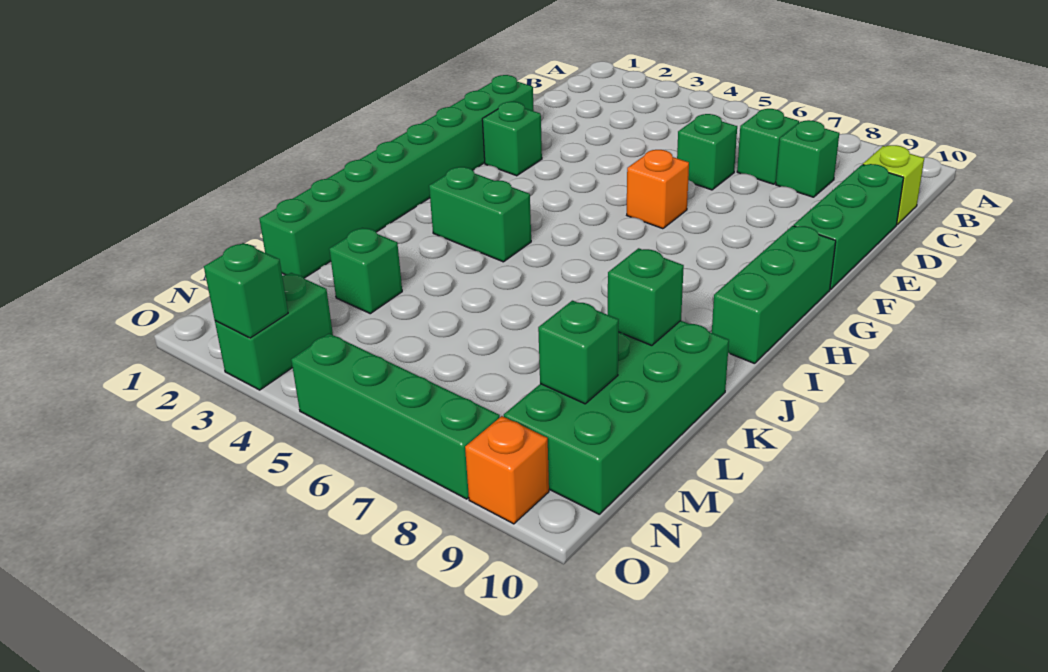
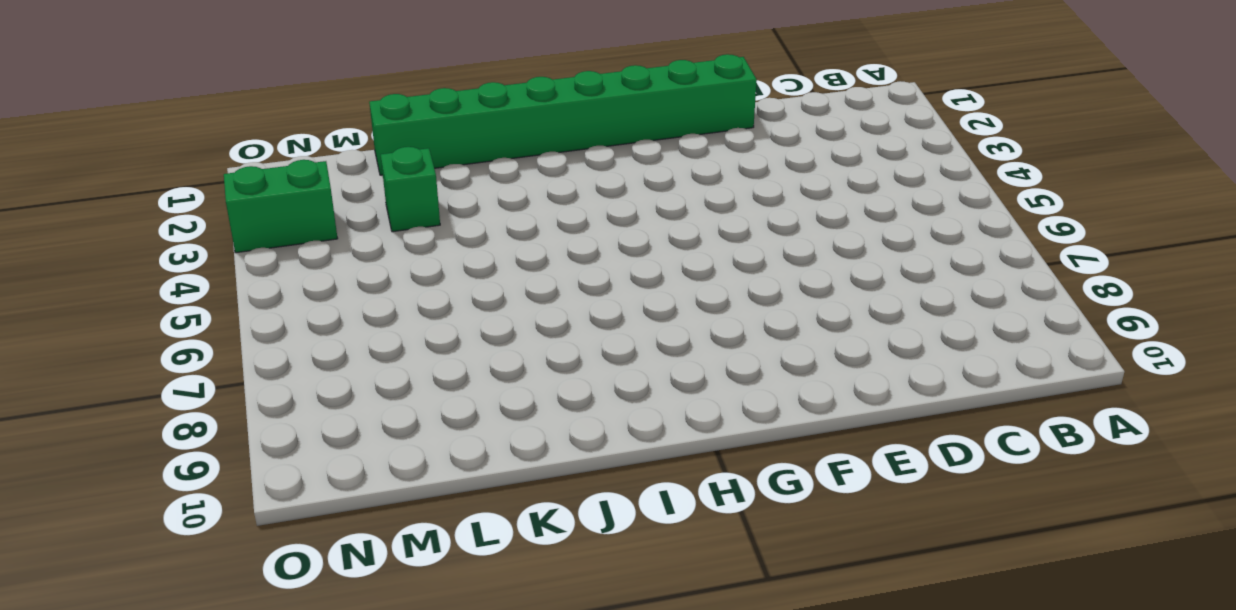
none -> green 1x1 brick [737,109,799,184]
none -> green 1x1 brick [776,120,839,197]
none -> lime 1x1 brick [863,145,924,224]

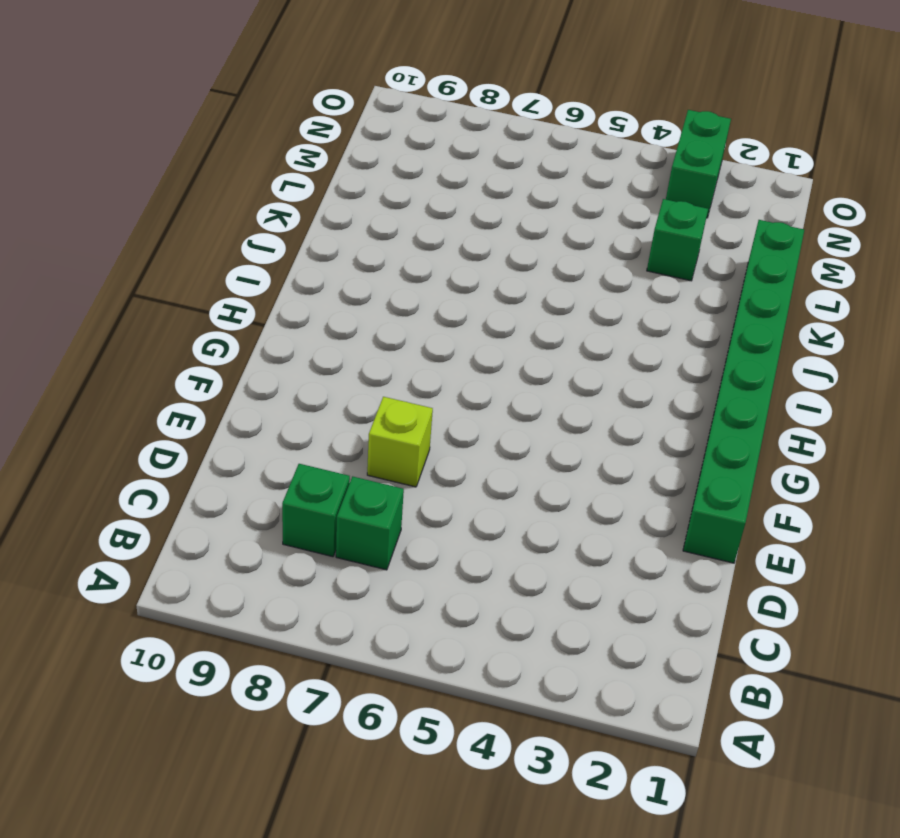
lime 1x1 brick [367,397,433,487] -> lime 1x1 brick moved to [863,145,924,224]
none -> green 1x1 brick [677,114,737,190]
none -> green 1x3 brick [794,164,904,289]
none -> green 1x1 brick [482,102,542,176]

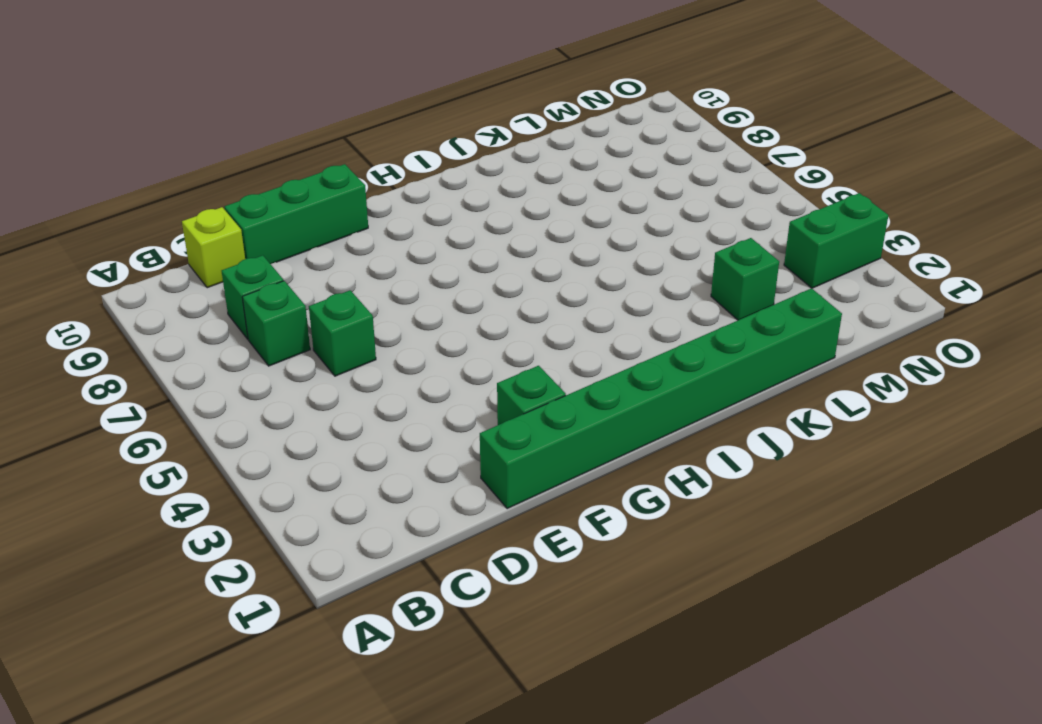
none -> orange 1x1 brick [627,150,689,229]
none -> green 1x3 brick [712,226,836,364]
none -> green 1x2 brick [429,167,531,262]

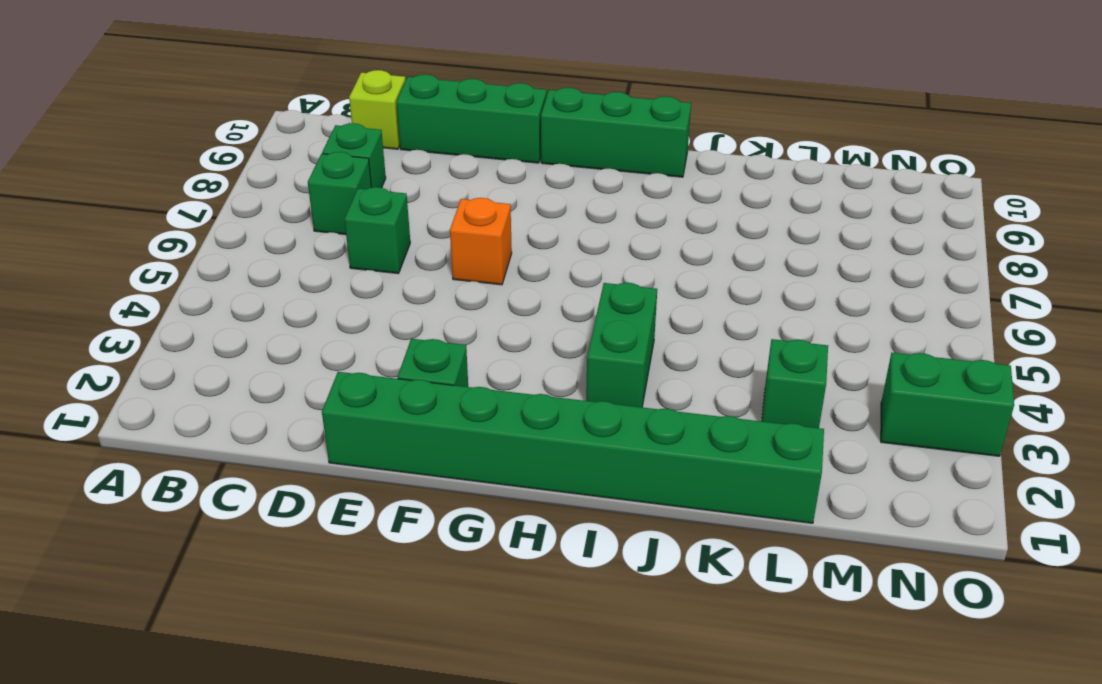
none -> green 2x4 brick [504,321,729,514]
none -> green 1x4 brick [291,333,500,499]
none -> orange 1x1 brick [465,416,549,524]

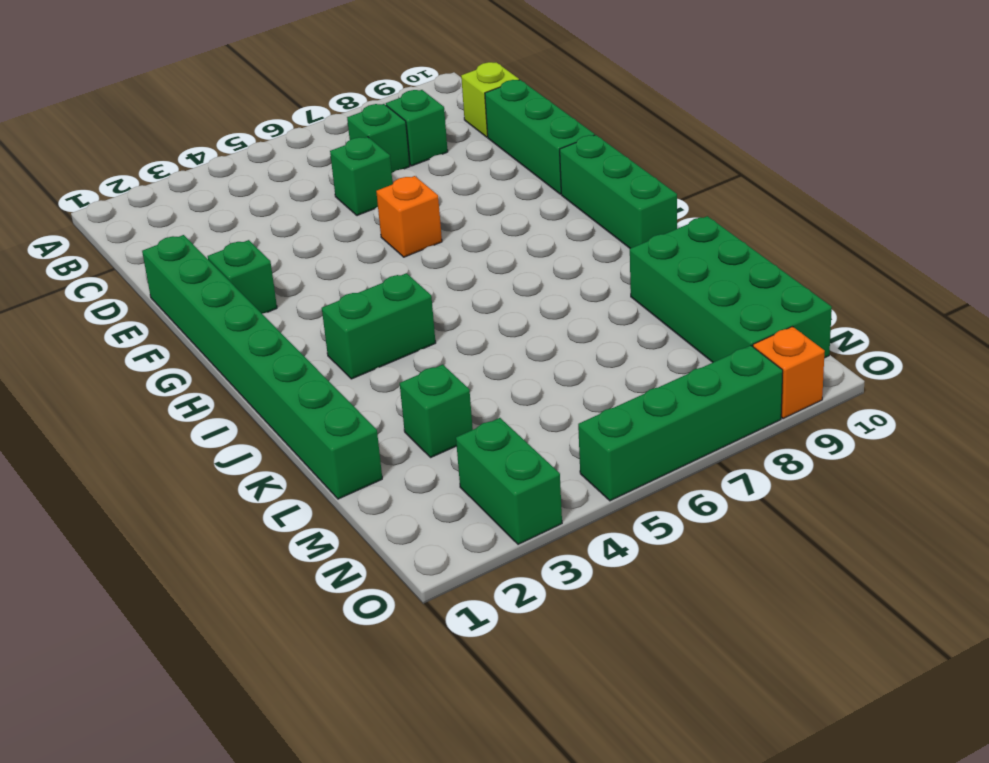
none -> green 1x1 brick [608,248,684,346]
none -> green 1x1 brick [538,301,619,404]
none -> green 1x1 brick [204,243,288,338]

